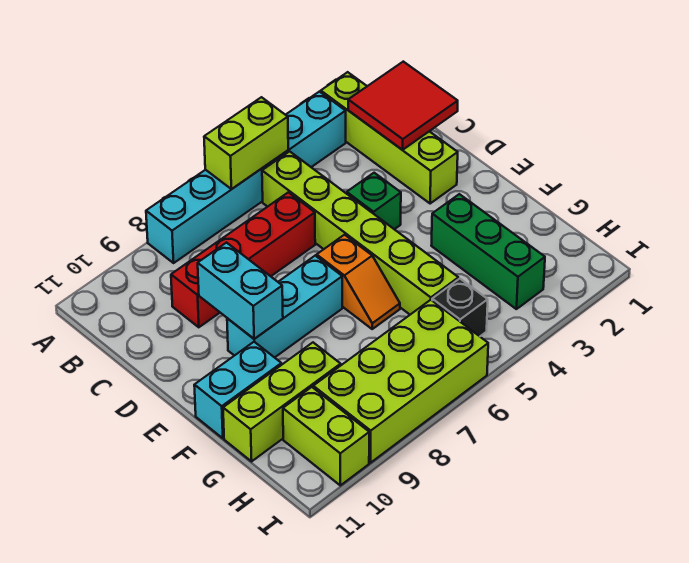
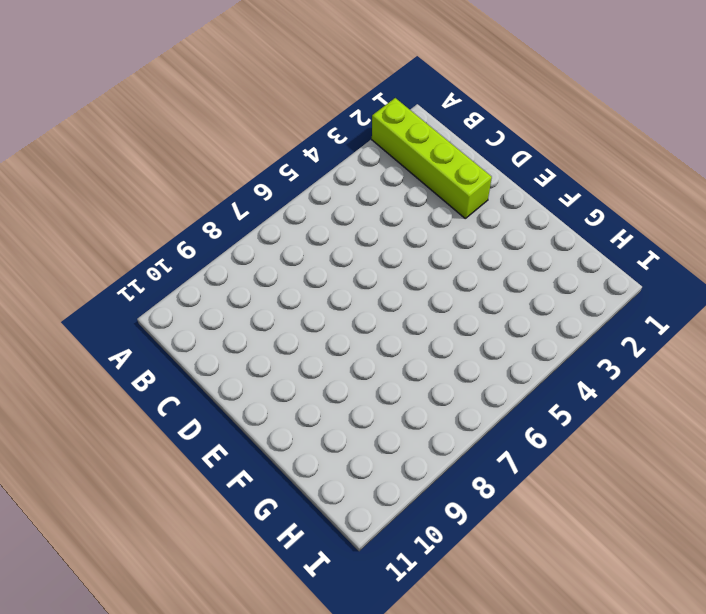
none -> cyan 1x6 brick [146,92,346,263]
none -> lime 1x6 brick [262,151,458,315]
none -> red 1x4 brick [171,192,315,327]

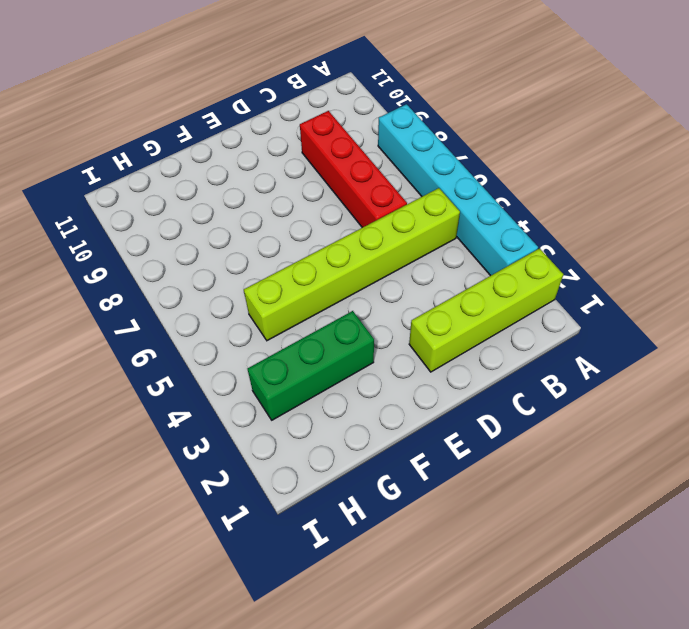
none -> green 1x1 brick [347,173,401,229]
none -> orange 1x2 slope [317,235,400,329]
none -> cyan 1x3 brick [227,256,342,358]

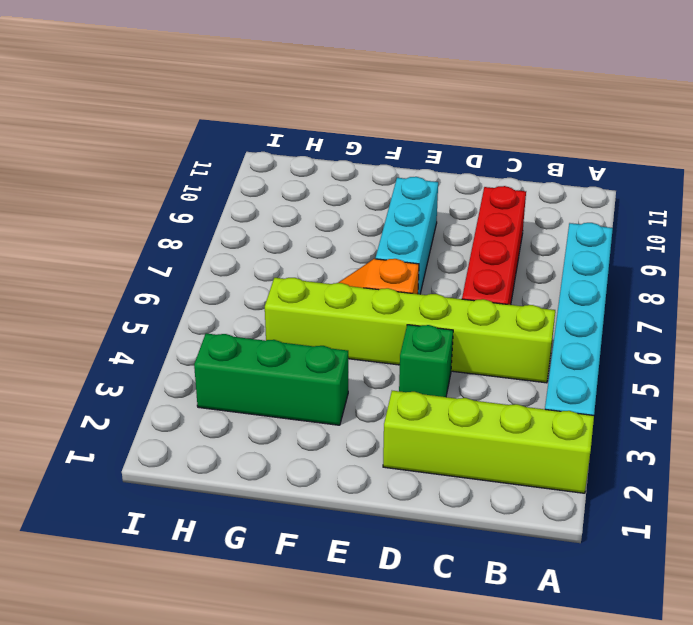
none -> cyan 1x2 brick [194,342,281,438]
none -> lime 1x3 brick [223,343,341,461]
none -> black 1x1 brick [432,279,488,336]

